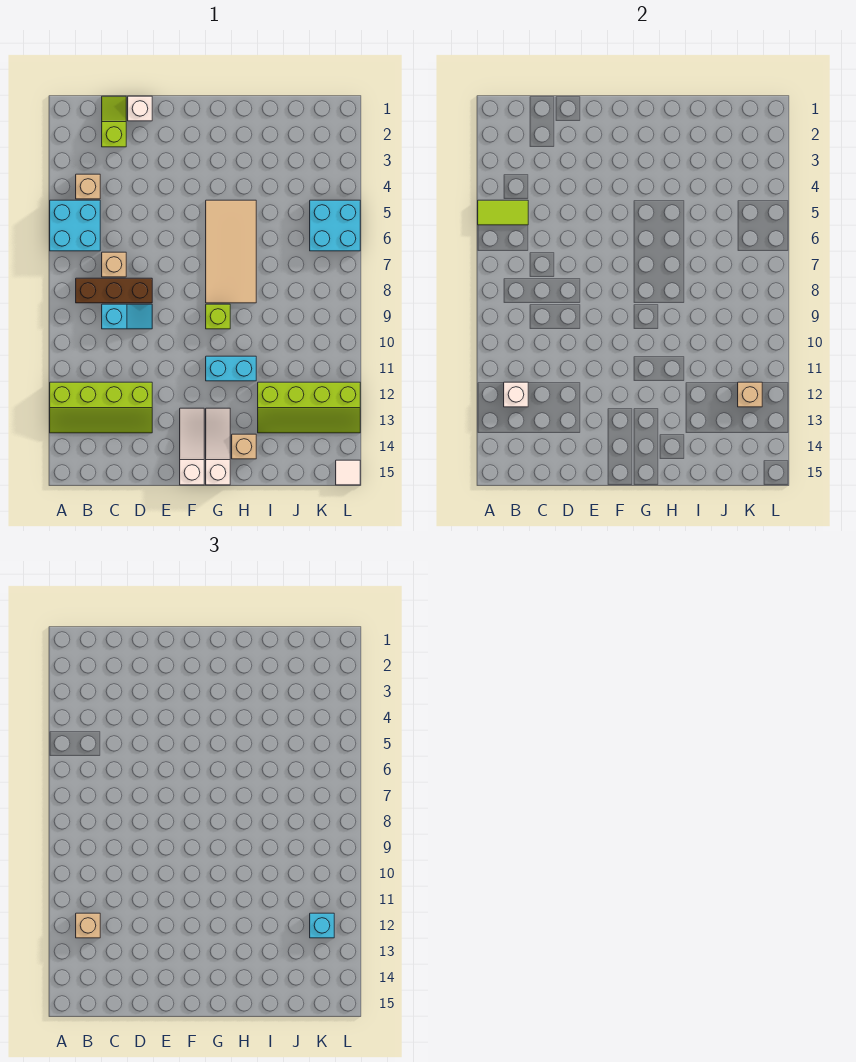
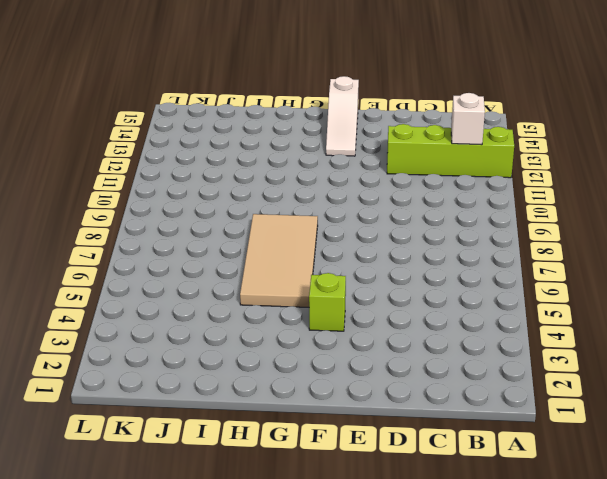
lime 1x1 brick [309,273,346,331] -> lime 1x1 brick moved to [206,304,230,329]
none -> cyan 2x2 brick [50,200,100,251]
none -> tan 1x1 brick [76,174,100,199]
none -> brown 1x3 brick [76,278,152,303]

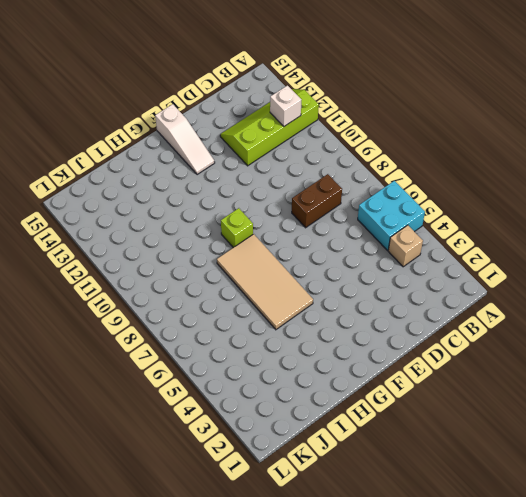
brown 1x2 brick [292,174,342,228] -> brown 1x3 brick [76,278,152,303]
none -> lime 1x2 slope [102,96,126,147]
none -> tan 1x1 brick [102,252,126,277]
none -> cyan 1x2 slope [102,304,152,329]

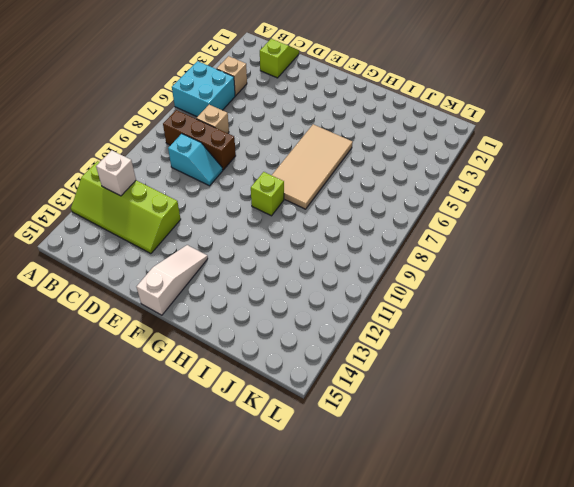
none -> white 1x1 brick [128,96,152,121]
none -> cyan 1x2 brick [206,356,256,381]
none -> white 1x3 slope [206,408,230,485]

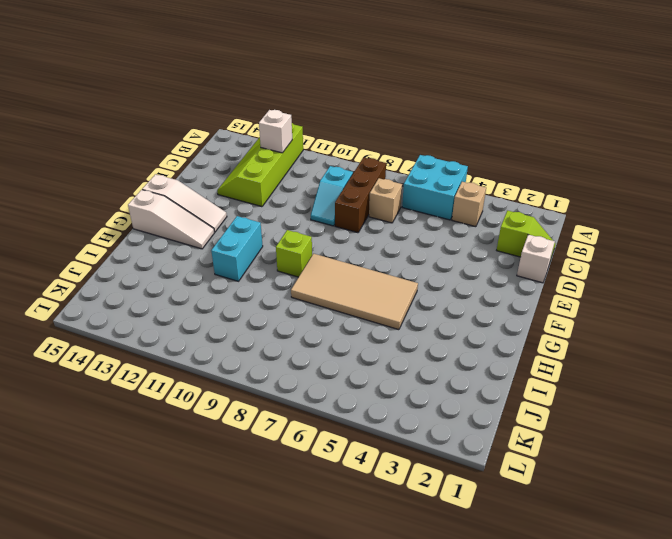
none -> tan 1x1 brick [232,434,256,459]
none -> lime 2x4 slope [258,382,360,433]
none -> cyan 2x2 brick [310,200,360,251]

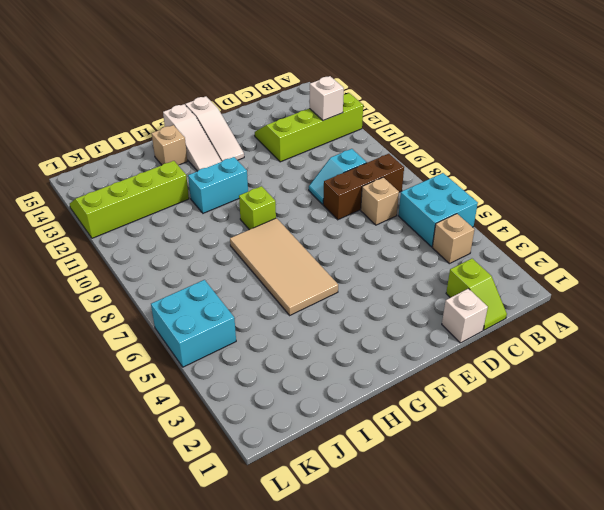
none -> white 1x1 tile [336,460,360,485]
none -> lime 1x2 tile [478,200,528,225]
none -> tan 1x1 brick [738,382,762,407]

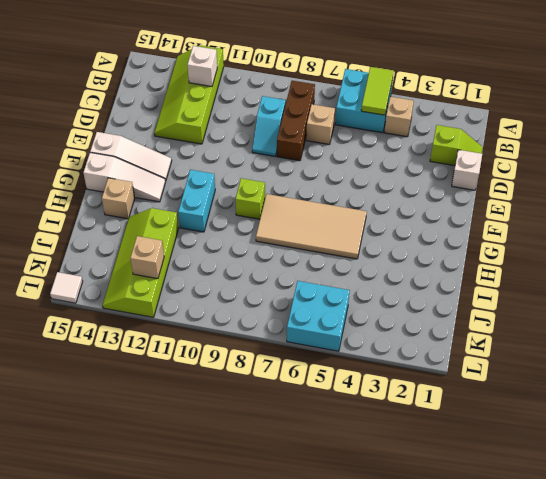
none -> tan 1x1 brick [76,913,100,938]
none -> cyan 1x1 brick [310,913,334,938]

